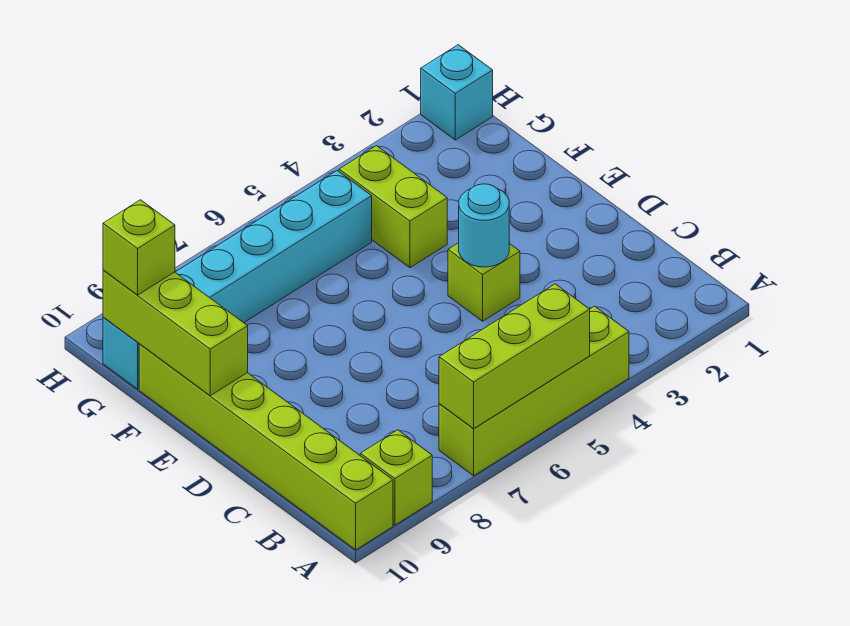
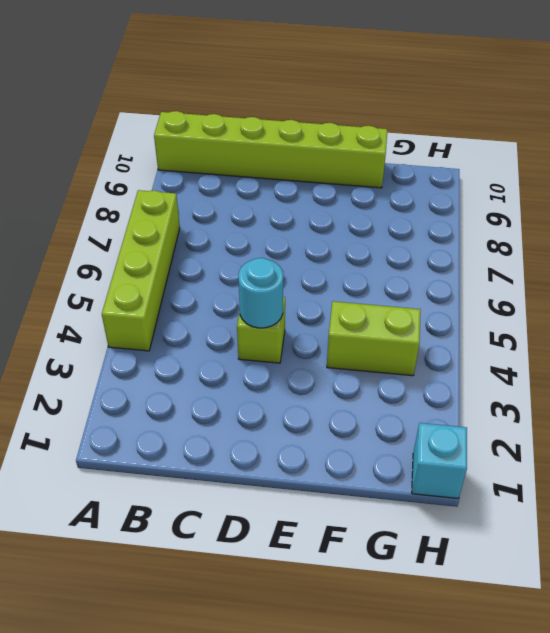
none -> lime 1x1 brick [360,430,432,525]
none -> cyan 1x6 brick [103,170,372,389]

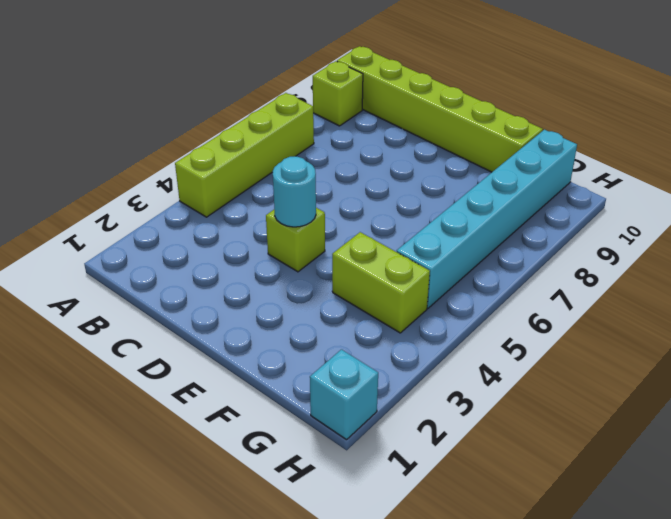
none -> lime 1x3 brick [439,284,590,428]
none -> lime 1x3 brick [103,270,248,396]

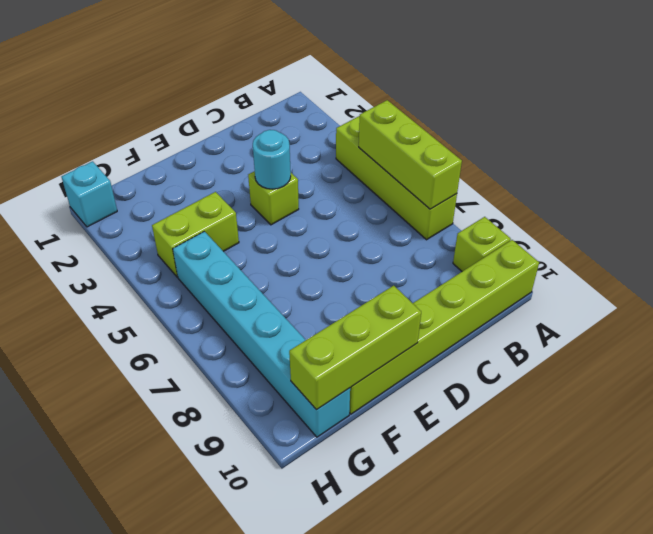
none -> lime 1x1 brick [103,200,175,295]

